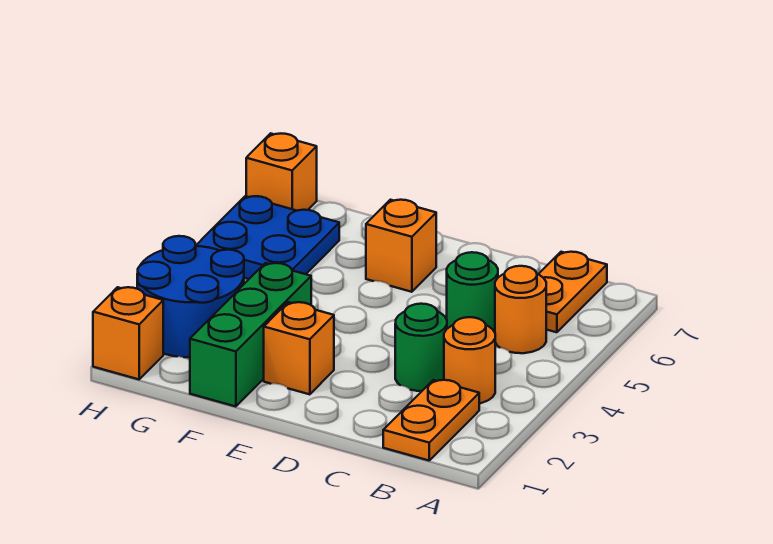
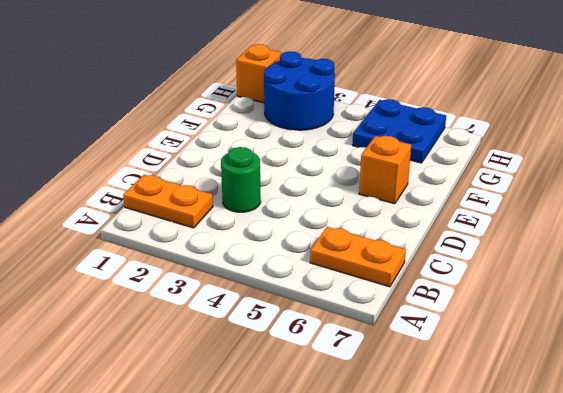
none -> orange 1x1 round brick [444,317,495,403]
none -> orange 1x1 round brick [495,266,546,353]
none -> green 1x1 round brick [447,252,498,332]

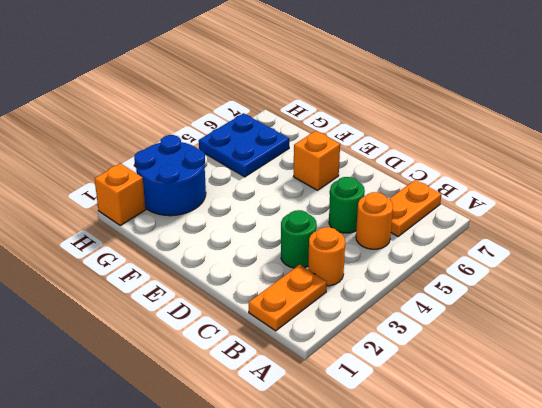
none -> orange 1x1 brick [264,302,334,394]
none -> green 1x3 brick [190,263,311,407]
none -> orange 1x1 brick [246,133,317,211]

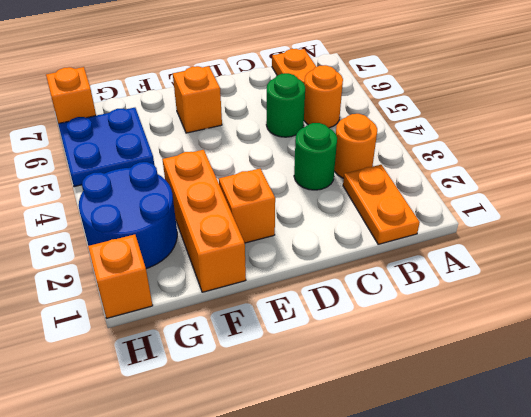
orange 1x3 brick [162,150,246,292] -> green 1x3 brick [190,263,311,407]

